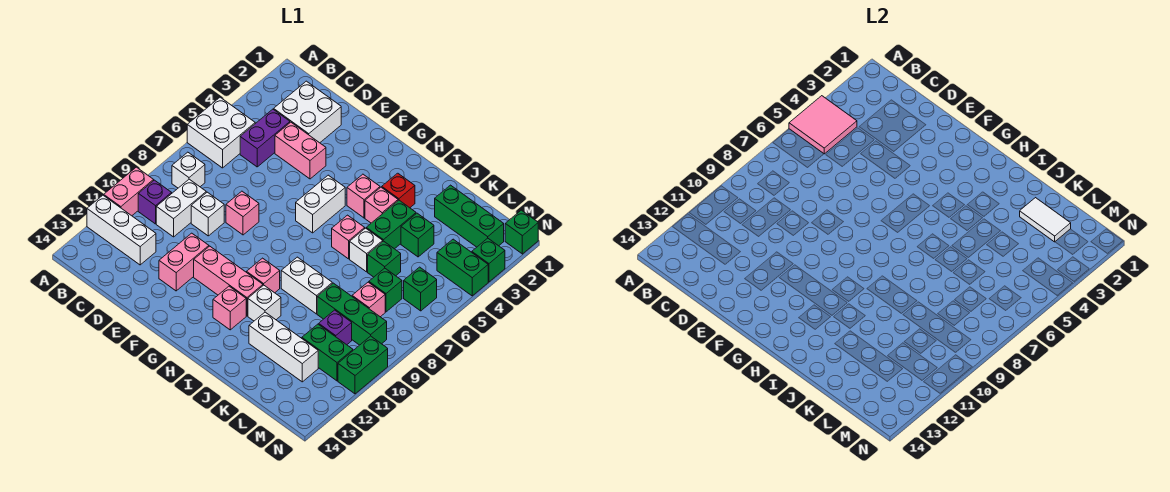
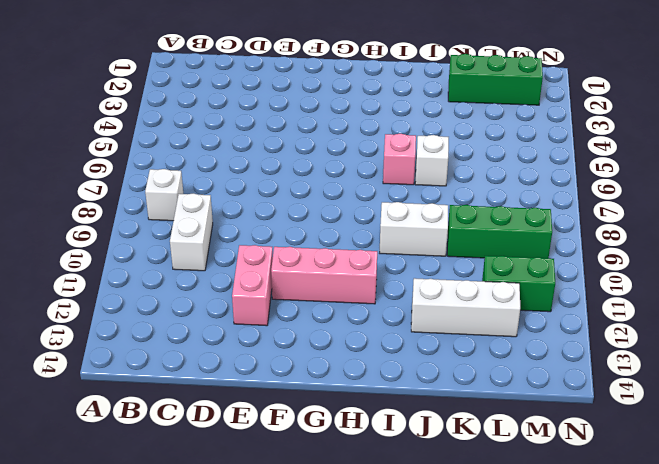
none -> white 2x2 brick [187,97,255,168]
none -> pink 1x2 brick [104,167,154,216]
none -> white 1x3 brick [87,195,156,265]
none -> purple 1x1 brick [138,180,172,224]

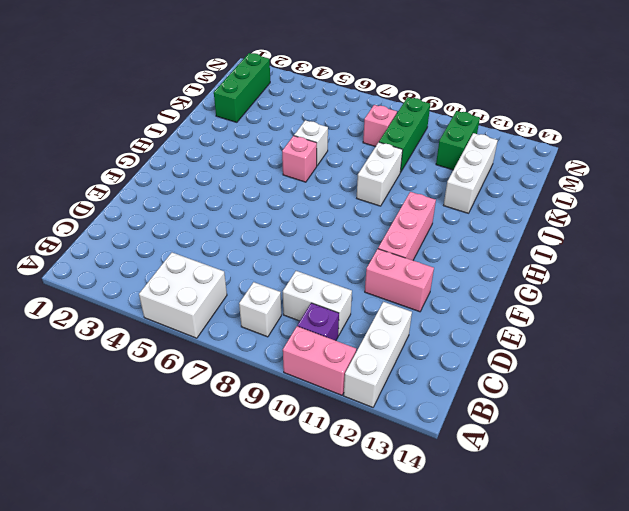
none -> white 2x2 brick [274,81,341,143]
none -> purple 1x2 brick [240,109,290,167]
none -> pink 1x2 brick [275,122,326,179]
none -> white 1x1 brick [191,192,224,236]

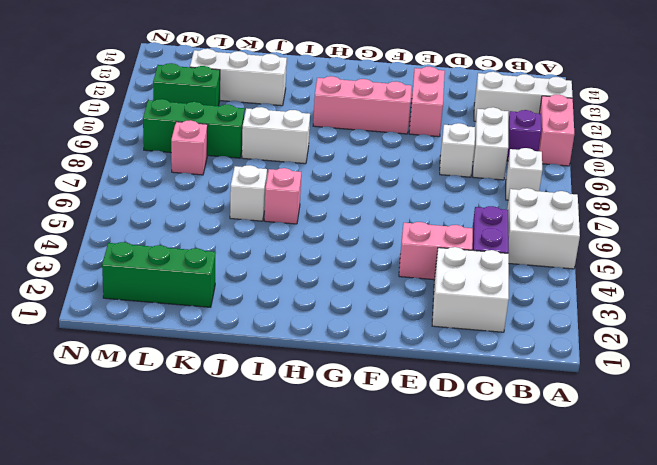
none -> pink 1x1 brick [226,191,259,235]
none -> white 1x2 brick [296,175,345,233]
none -> pink 1x1 brick [347,174,380,218]
none -> pink 1x1 brick [247,258,280,293]

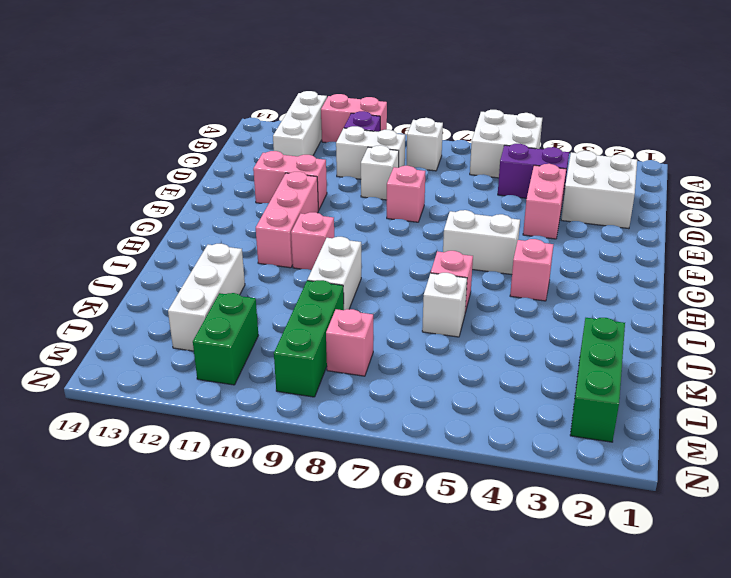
none -> pink 1x1 brick [213,286,246,330]
none -> red 1x1 brick [382,173,415,208]
none -> pink 1x1 brick [365,187,398,223]
none -> white 1x1 brick [248,285,281,321]

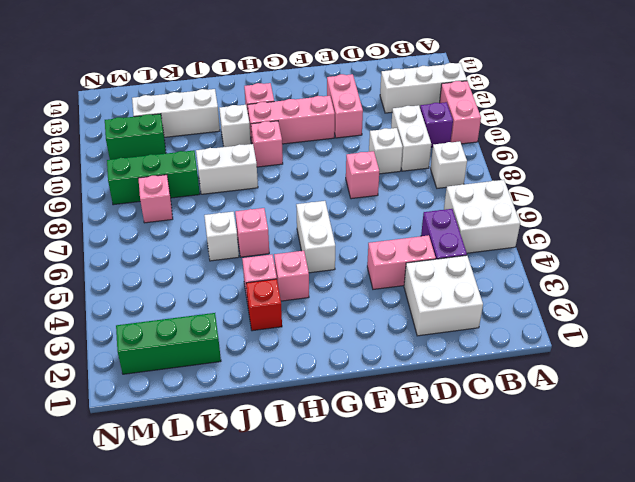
none -> green 1x2 brick [366,200,416,249]
none -> green 1x1 brick [401,213,434,257]
none -> green 1x1 brick [368,241,401,277]
none -> green 1x1 brick [369,268,402,312]

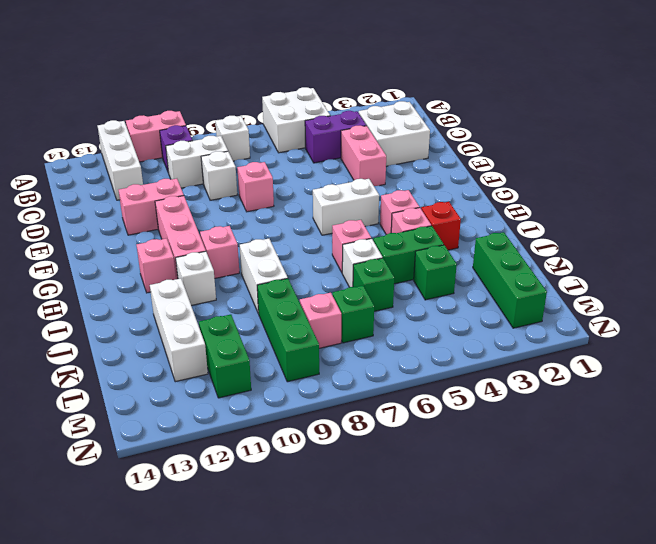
none -> purple 1x1 brick [319,310,352,345]
none -> green 1x2 brick [437,239,488,296]
none -> green 1x1 brick [404,267,437,311]
none -> green 1x1 brick [505,210,538,254]

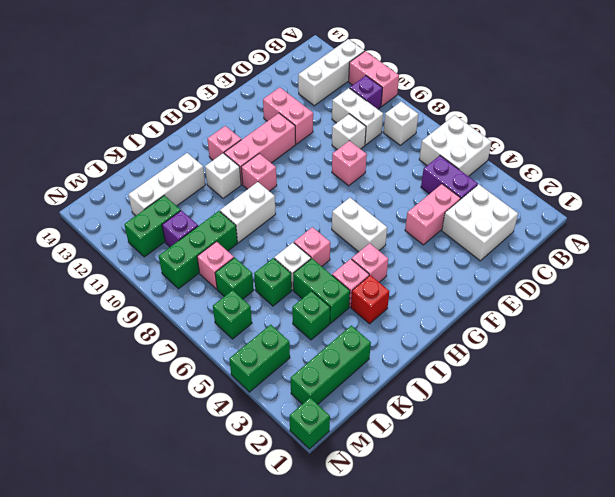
none -> green 1x1 brick [472,238,505,282]
none -> green 1x2 brick [338,336,388,394]
none -> pink 2x2 tile [789,96,857,154]
none -> white 1x2 tile [1020,198,1071,242]

